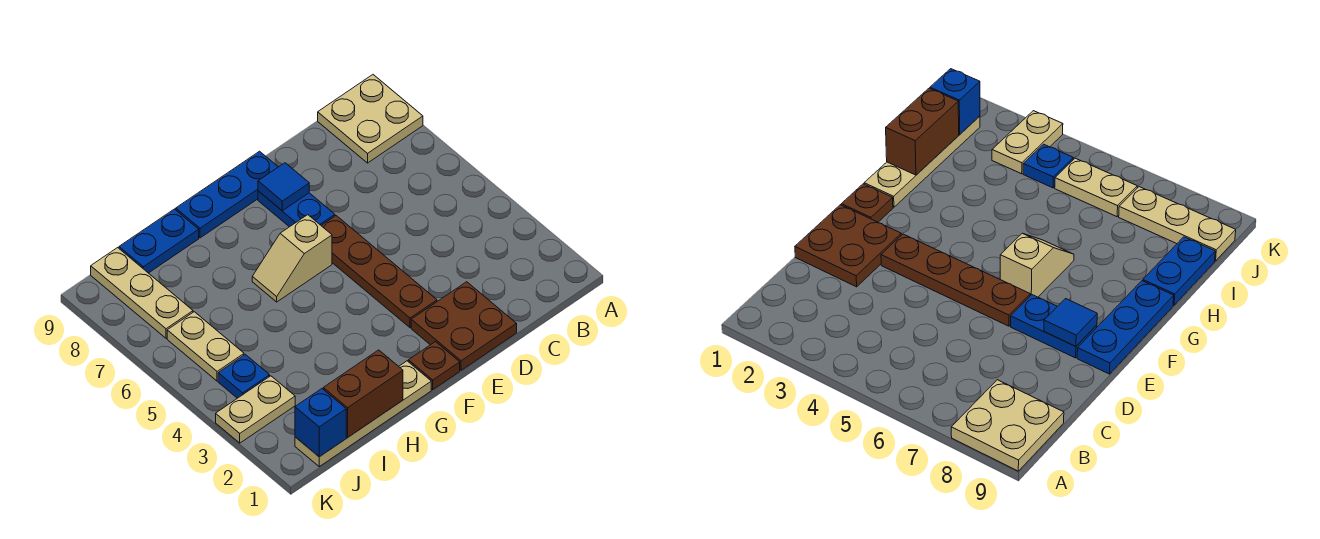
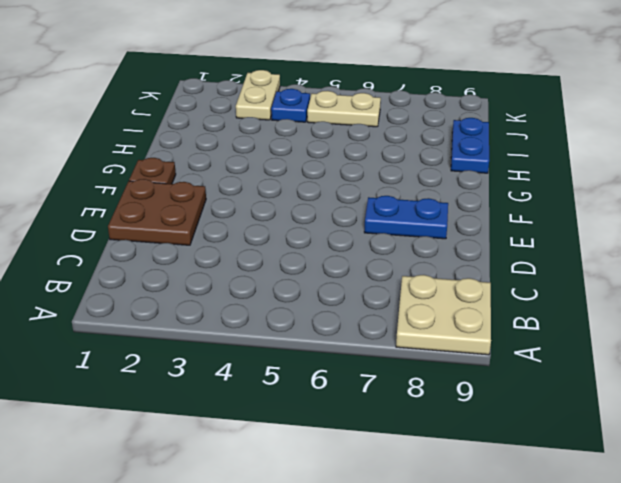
none -> brown 1x4 plate [321,216,437,328]
none -> blue 1x3 plate [176,151,278,238]
none -> tan 1x2 slope [252,215,332,302]

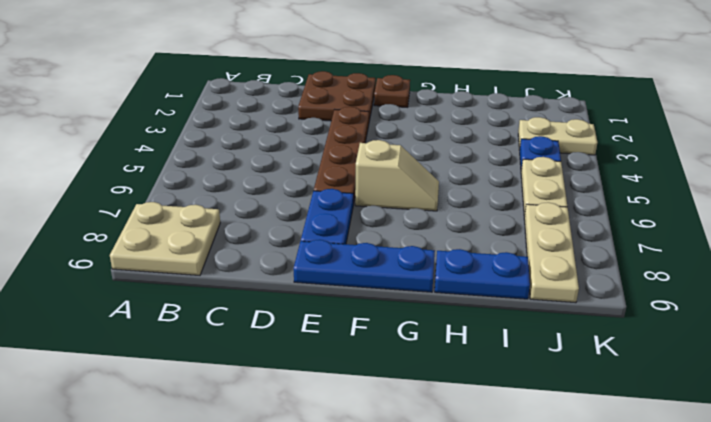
none -> tan 1x4 plate [295,361,431,467]
none -> blue 1x1 tile [258,163,309,211]
none -> brown 1x2 brick [323,350,403,437]

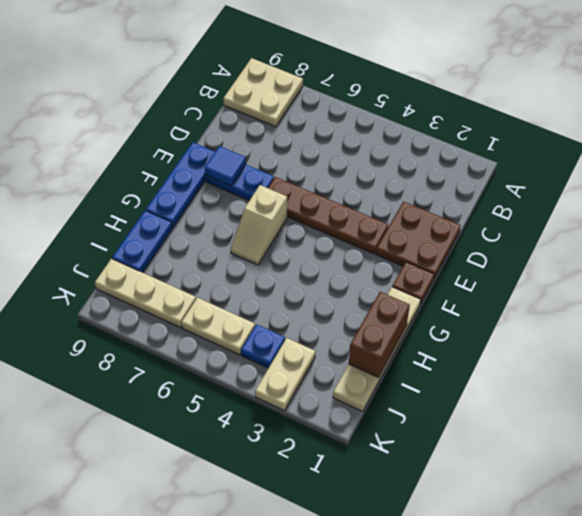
none -> blue 1x1 brick [295,389,346,457]

